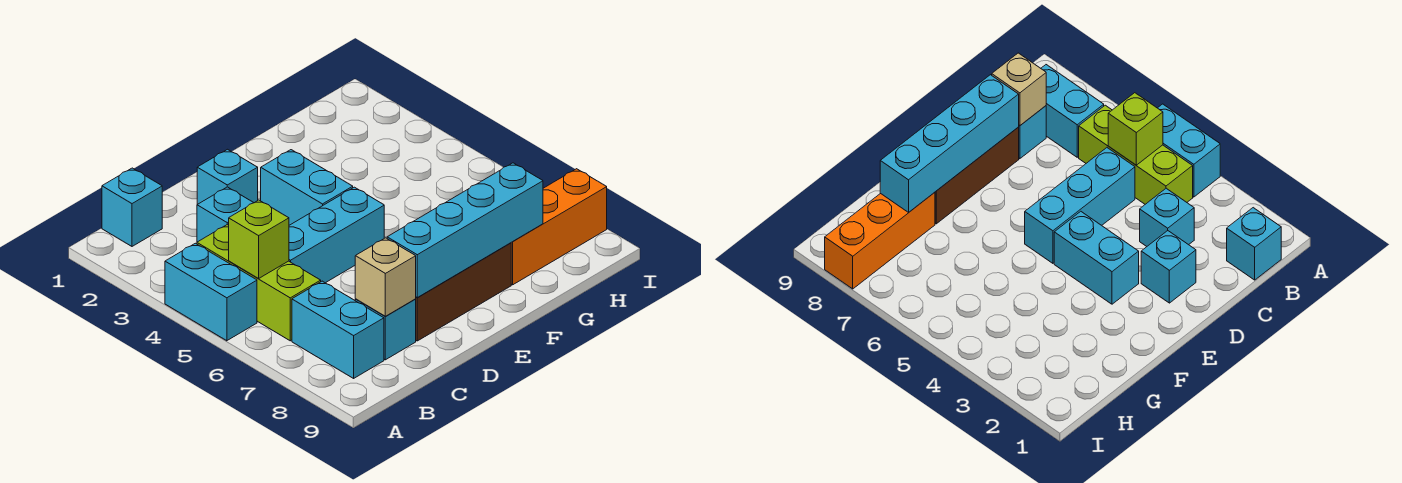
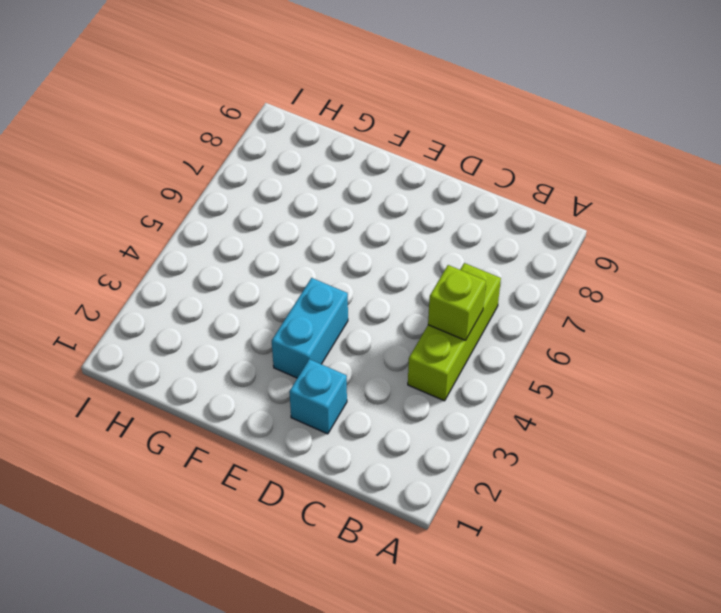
none -> cyan 1x2 brick [165,243,257,341]
none -> cyan 1x1 brick [102,168,162,246]
none -> cyan 1x2 brick [292,281,384,378]

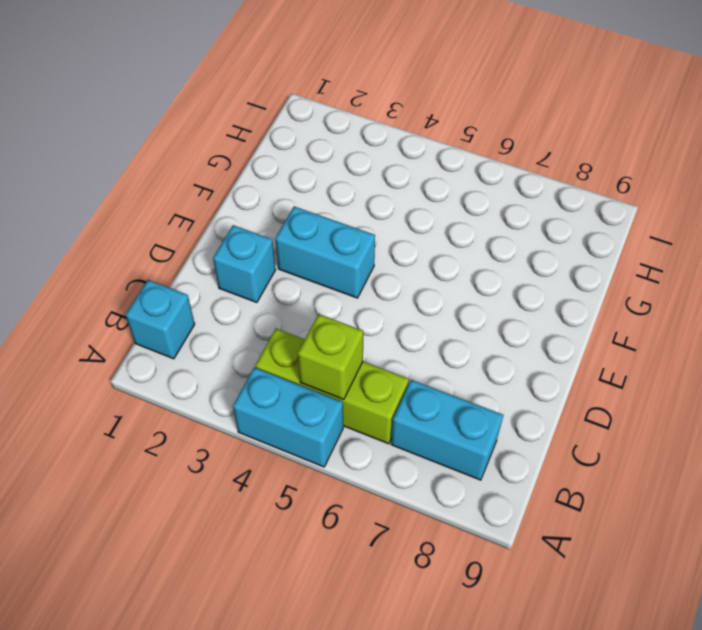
none -> cyan 1x1 brick [197,187,254,242]
none -> cyan 1x3 brick [289,187,384,283]
none -> cyan 1x1 brick [355,299,416,360]

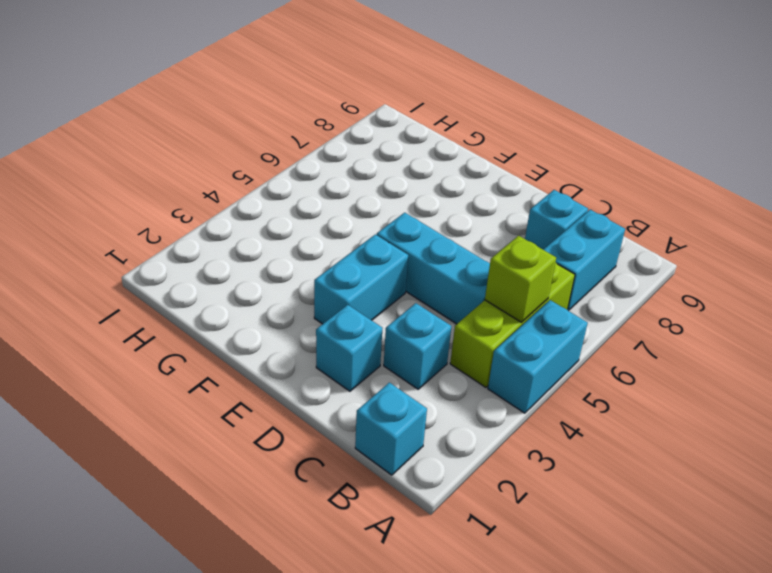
none -> brown 1x3 brick [416,243,511,341]
none -> orange 1x3 brick [511,169,607,285]
none -> tan 1x1 brick [355,238,416,317]

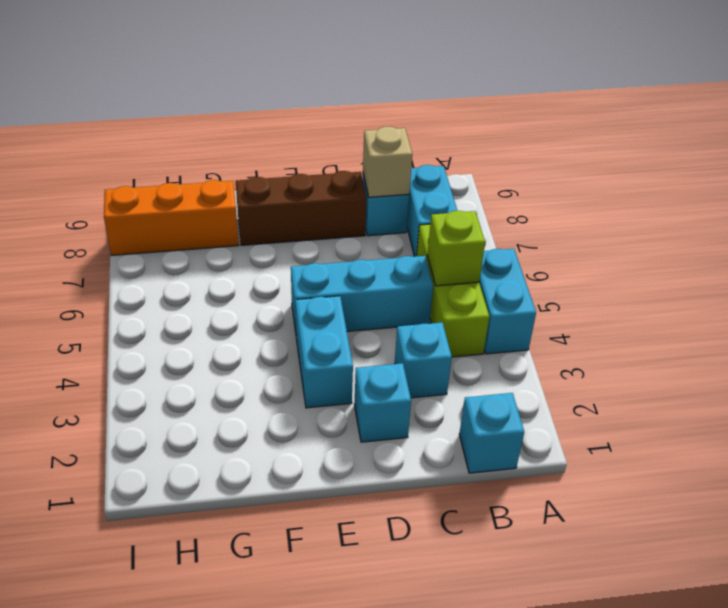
none -> cyan 1x4 brick [387,163,543,297]

